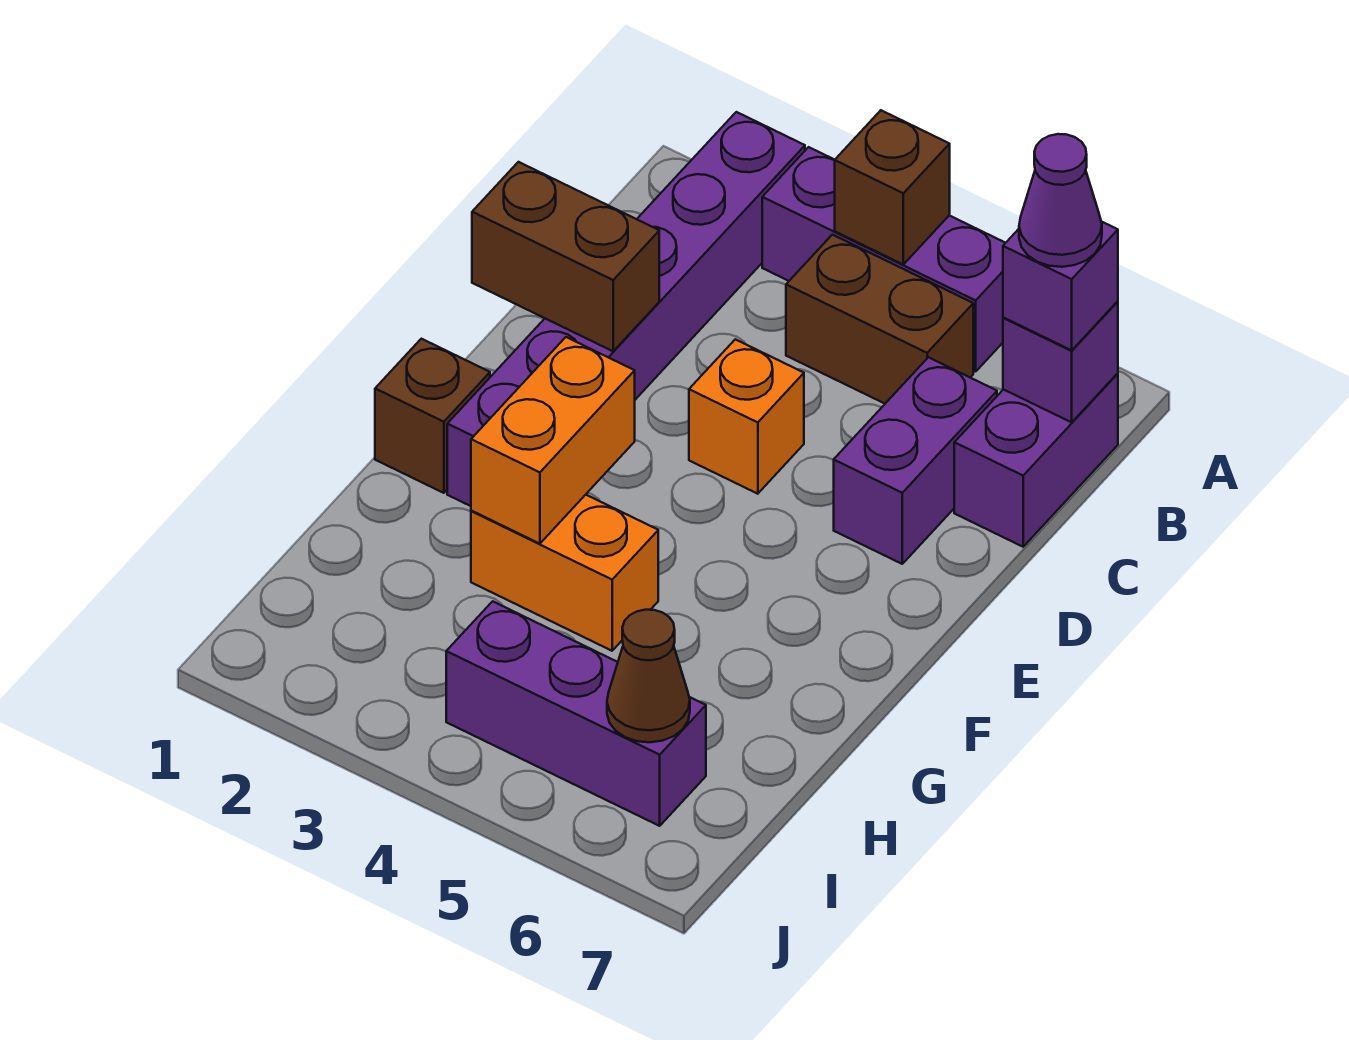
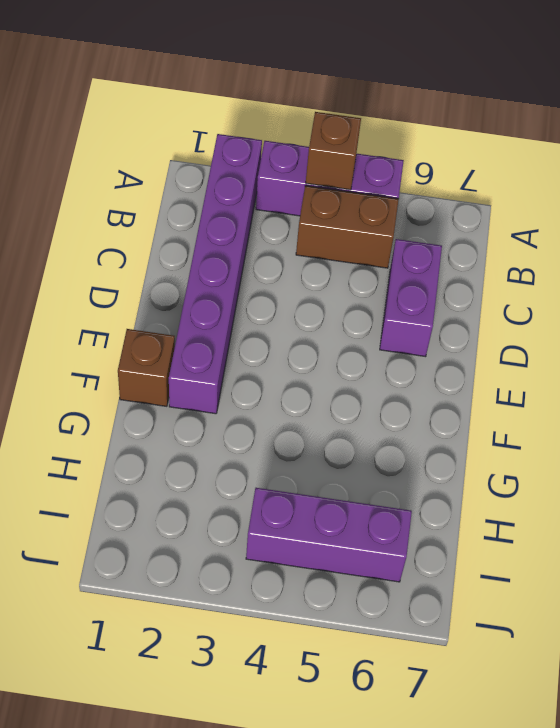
none -> purple 1x2 brick [954,373,1118,547]
none -> orange 1x1 brick [689,339,804,494]
none -> orange 1x2 brick [471,495,658,651]

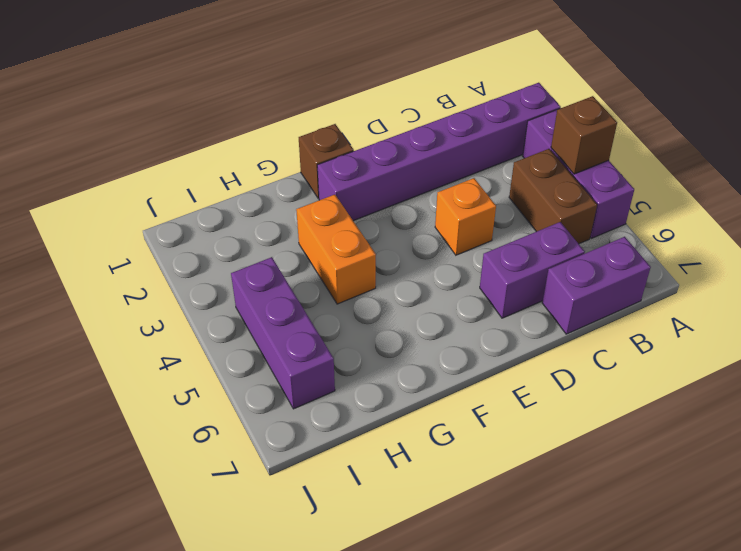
none -> purple 1x1 brick [1003,301,1118,422]
none -> brown 1x2 brick [472,162,659,351]
none -> orange 1x2 brick [471,337,635,544]

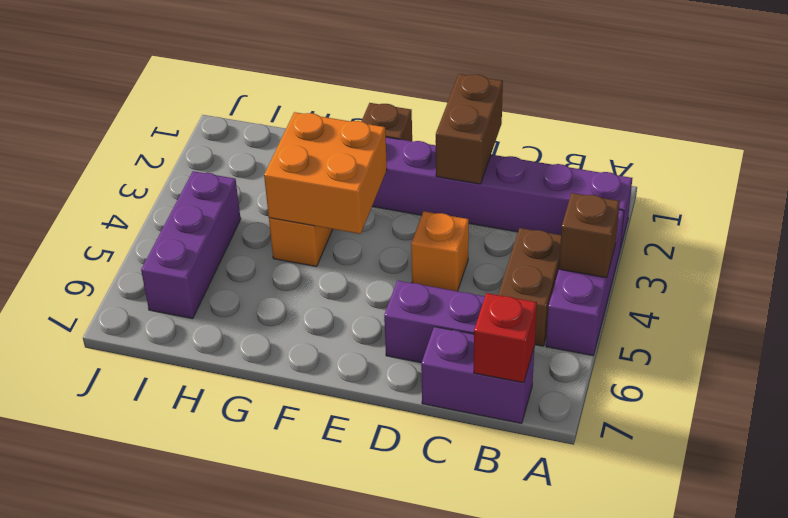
red 1x1 brick [474,293,537,383] -> purple 1x1 brick [1003,301,1118,422]
orange 2x2 brick [264,112,387,234] -> orange 1x2 brick [471,337,635,544]
none -> brown 1x1 cone [607,610,690,742]
none -> purple 1x1 brick [1003,221,1118,350]
none -> purple 1x1 cone [1019,134,1102,267]

